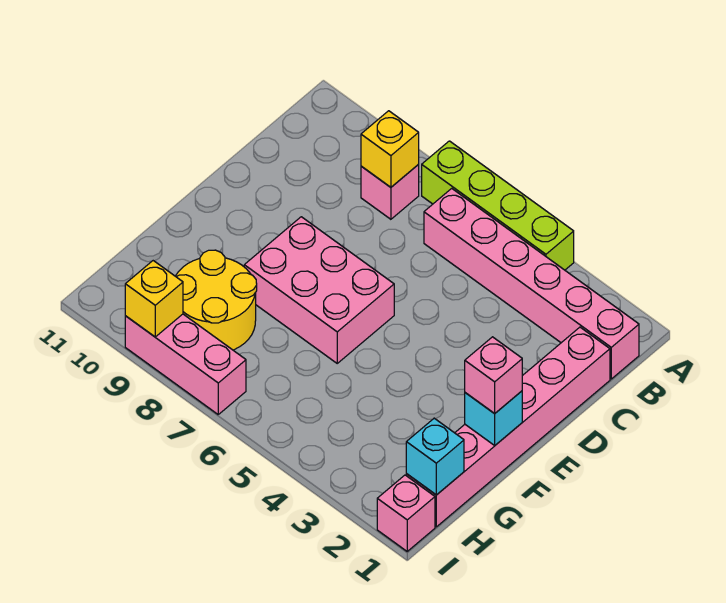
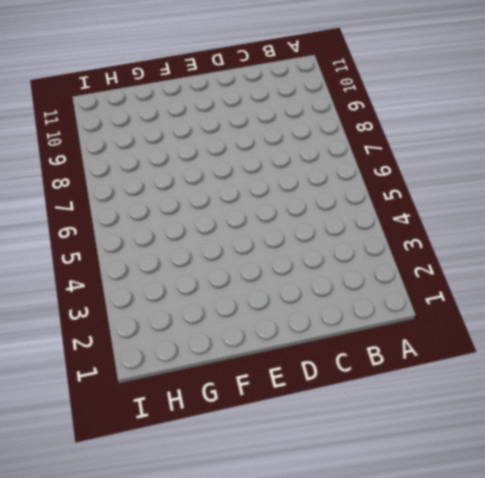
none -> lime 1x4 brick [422,141,574,270]
none -> pink 1x6 brick [424,188,639,379]
none -> pink 1x1 brick [361,165,419,219]

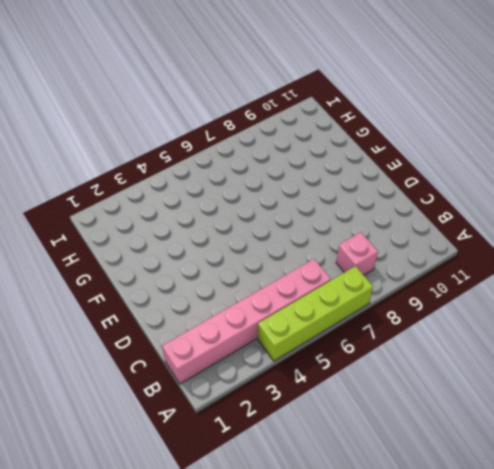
none -> pink 1x6 brick [406,327,610,527]
none -> pink 2x3 brick [244,217,394,363]
none -> yellow 2x2 round brick [176,250,257,350]

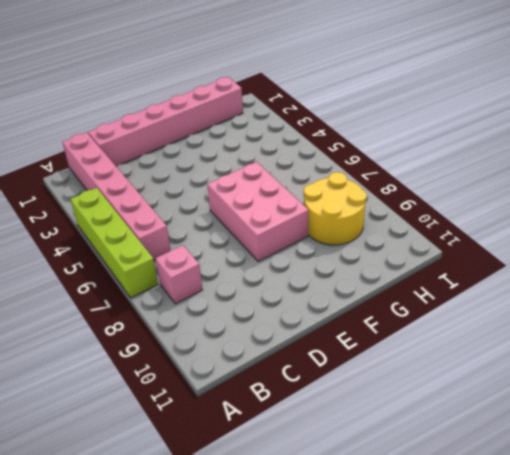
none -> pink 1x1 brick [377,475,435,551]
none -> pink 1x3 brick [125,314,246,414]
none -> yellow 1x1 brick [361,111,419,187]

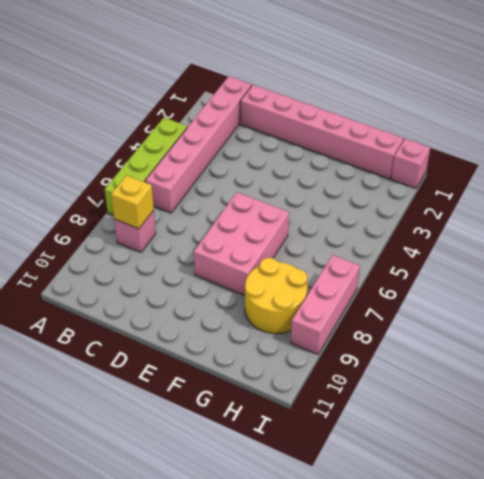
none -> cyan 1x1 brick [465,391,522,445]
none -> cyan 1x1 brick [406,418,464,495]
none -> yellow 1x1 brick [125,261,183,337]

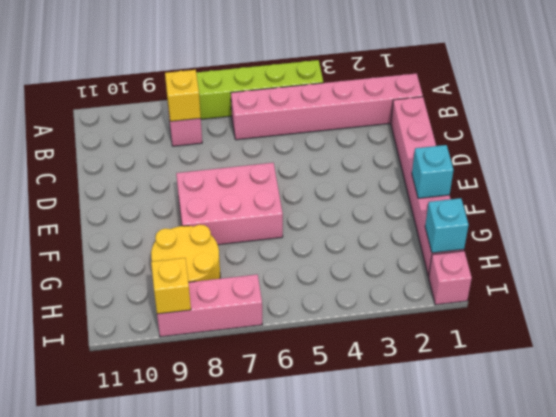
none -> pink 1x1 brick [465,337,522,414]

